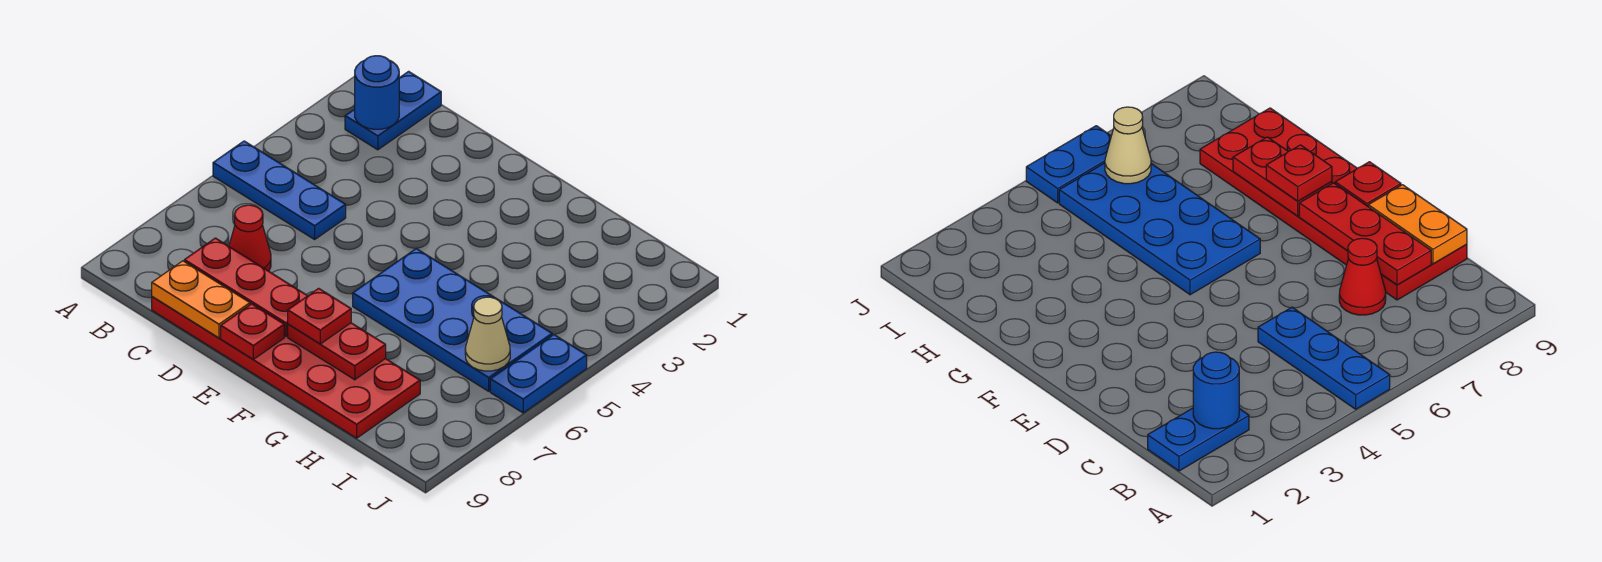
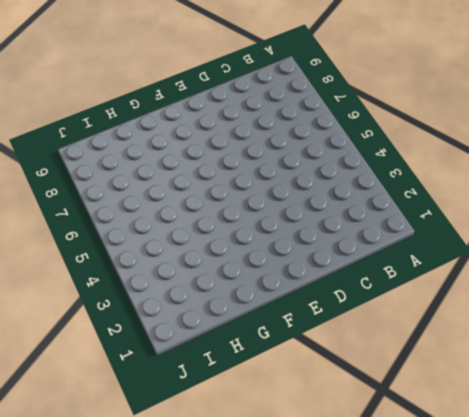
none -> blue 1x3 plate [213,141,346,239]
none -> blue 1x2 plate [345,71,441,150]
none -> red 1x1 cone [229,205,271,271]

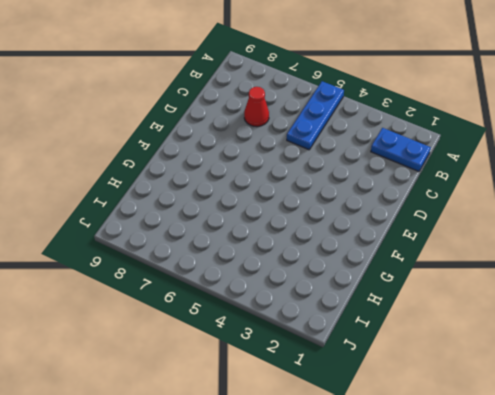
none -> red 2x6 plate [152,297,420,438]
none -> blue 2x4 plate [353,248,552,391]
none -> blue 1x2 plate [490,335,587,413]

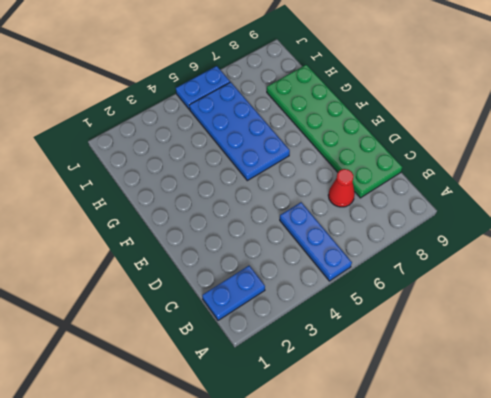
green 2x6 plate [267,65,402,198] -> red 2x6 plate [152,297,420,438]
none -> blue 1x1 round brick [355,56,399,129]
none -> red 1x3 plate [184,238,307,337]
none -> orange 1x2 plate [152,261,250,338]

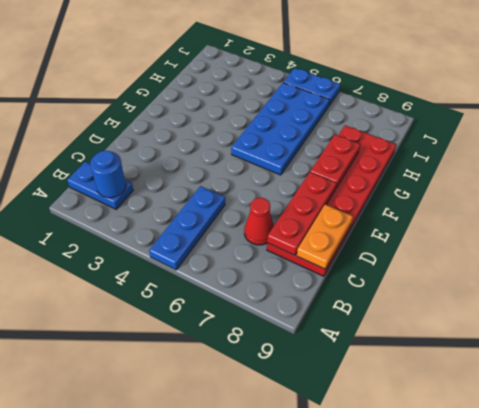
none -> red 1x1 plate [221,304,284,359]
none -> tan 1x1 cone [465,297,510,371]
none -> red 1x1 plate [288,288,351,344]

